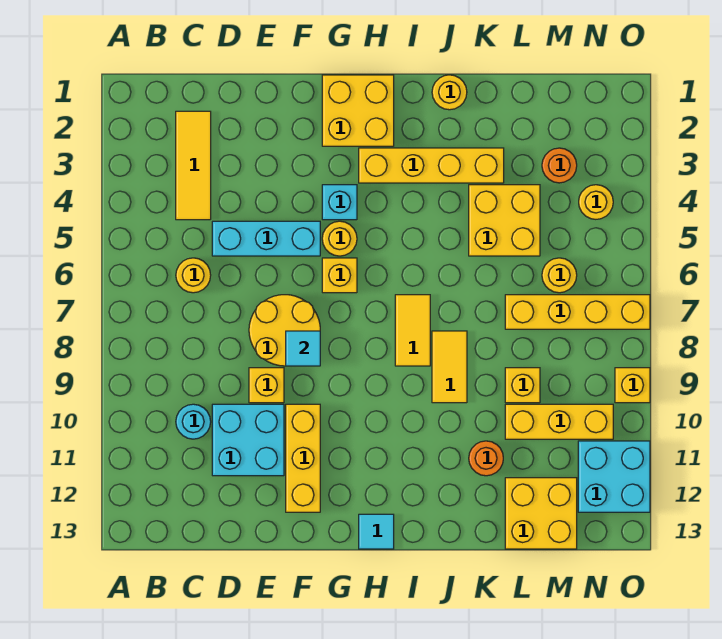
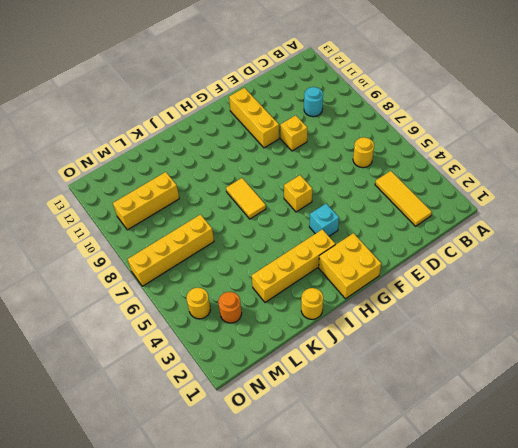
none -> cyan 1x3 brick [212,221,320,256]
none -> cyan 2x2 brick [212,404,284,476]
none -> yellow 2x2 round brick [249,295,320,366]

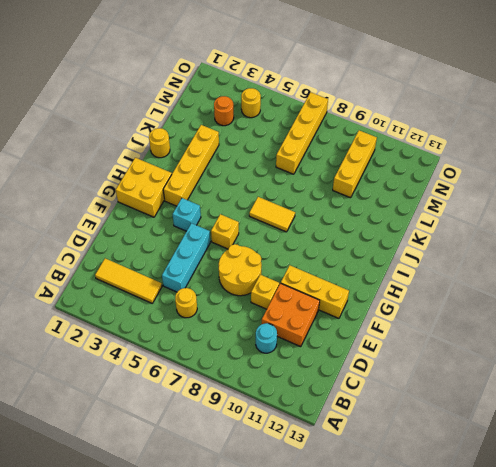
orange 2x2 brick [262,283,320,347] -> cyan 2x2 brick [212,404,284,476]
none -> yellow 1x1 round brick [322,221,357,256]
none -> cyan 1x1 tile [359,514,394,549]
none -> yellow 1x2 tile [432,331,467,403]

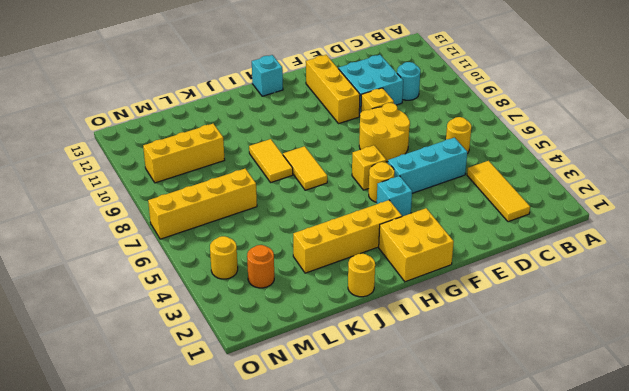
cyan 1x1 brick [252,55,283,96] -> cyan 1x1 tile [359,514,394,549]
none -> yellow 2x2 brick [469,185,540,256]
none -> orange 1x1 round brick [469,441,503,476]
none -> yellow 1x1 brick [505,368,540,403]

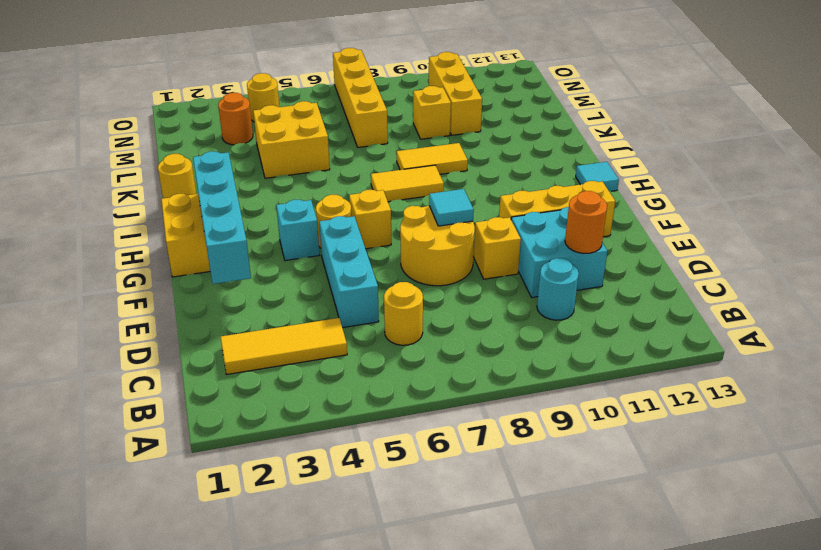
orange 1x1 round brick [565,191,607,253] -> orange 1x1 round brick moved to [469,441,503,476]
cyan 1x4 brick [193,151,251,284] -> none
none -> yellow 1x4 brick [359,148,504,183]
none -> yellow 2x2 brick [505,478,577,549]
none -> yellow 1x1 round brick [542,258,577,293]

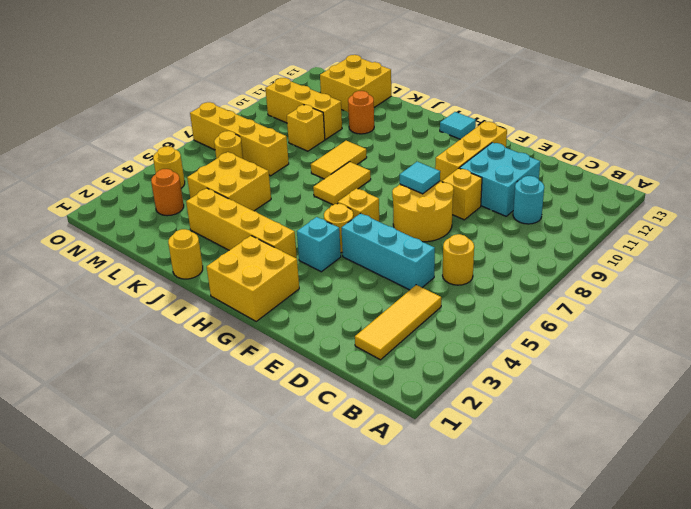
none -> cyan 2x2 brick [578,441,650,512]
none -> yellow 1x1 brick [615,368,650,403]

